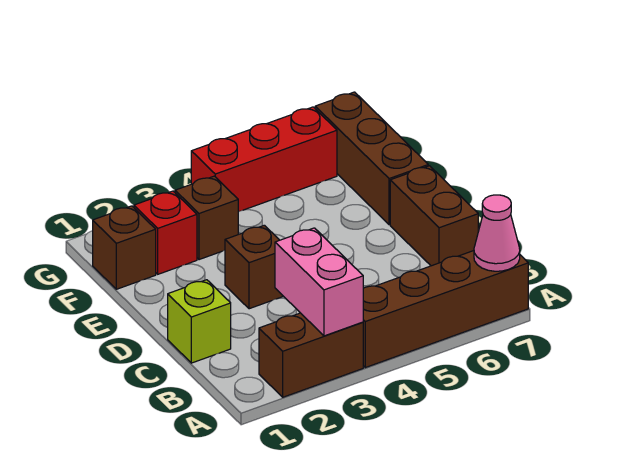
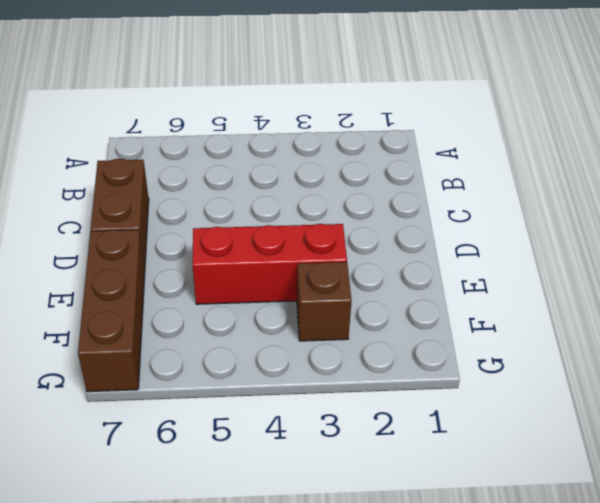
red 1x3 brick [193,224,347,304] -> red 1x3 brick moved to [191,107,337,212]
none -> brown 1x2 brick [259,313,363,397]
none -> brown 1x4 brick [363,251,528,368]
none -> lime 1x1 brick [168,280,231,363]

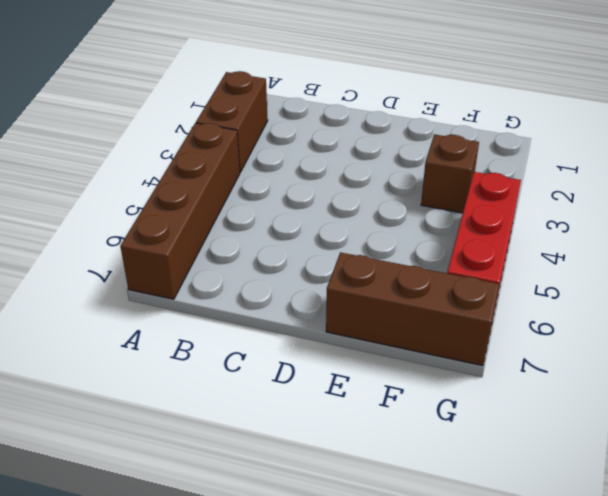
none -> lime 1x1 brick [168,280,231,363]
none -> brown 1x2 brick [390,166,478,266]
none -> brown 1x1 brick [225,225,283,309]

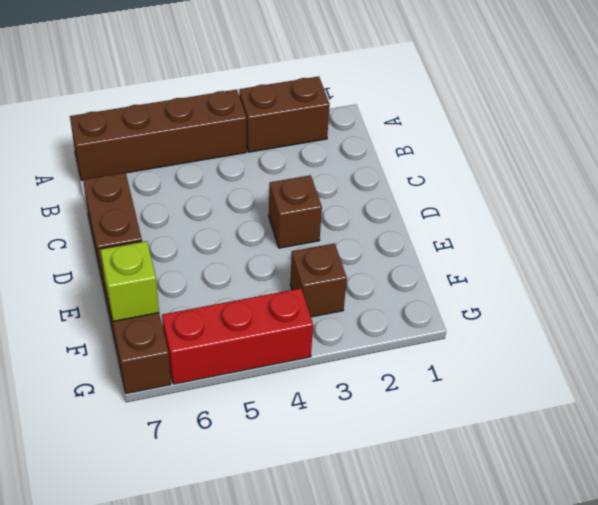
lime 1x1 brick [101,241,159,321] -> lime 1x1 brick moved to [168,280,231,363]
none -> brown 1x1 brick [93,206,156,289]
none -> red 1x1 brick [134,191,197,274]
none -> pink 1x2 brick [275,228,363,336]

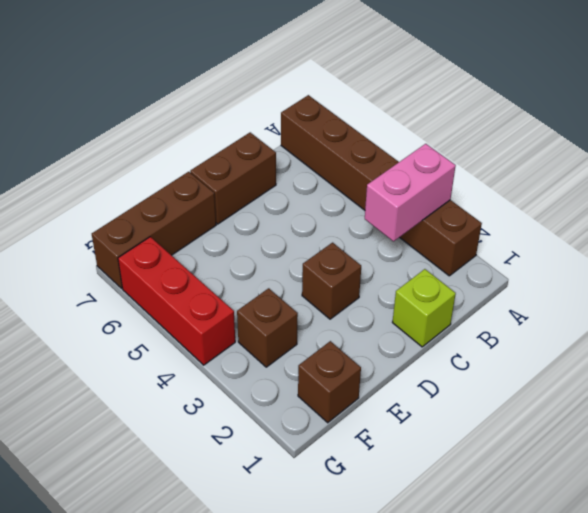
none -> red 1x1 brick [134,191,197,274]
none -> pink 1x1 cone [474,195,520,271]

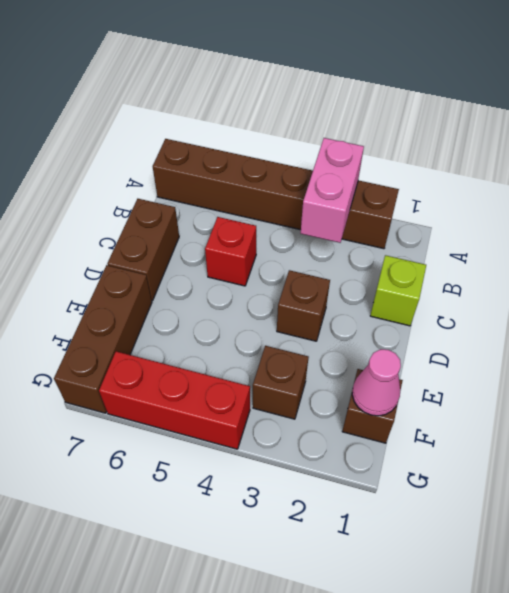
red 1x1 brick [205,217,256,286] -> red 1x1 brick moved to [134,191,197,274]
pink 1x1 cone [352,349,401,416] -> pink 1x1 cone moved to [474,195,520,271]

